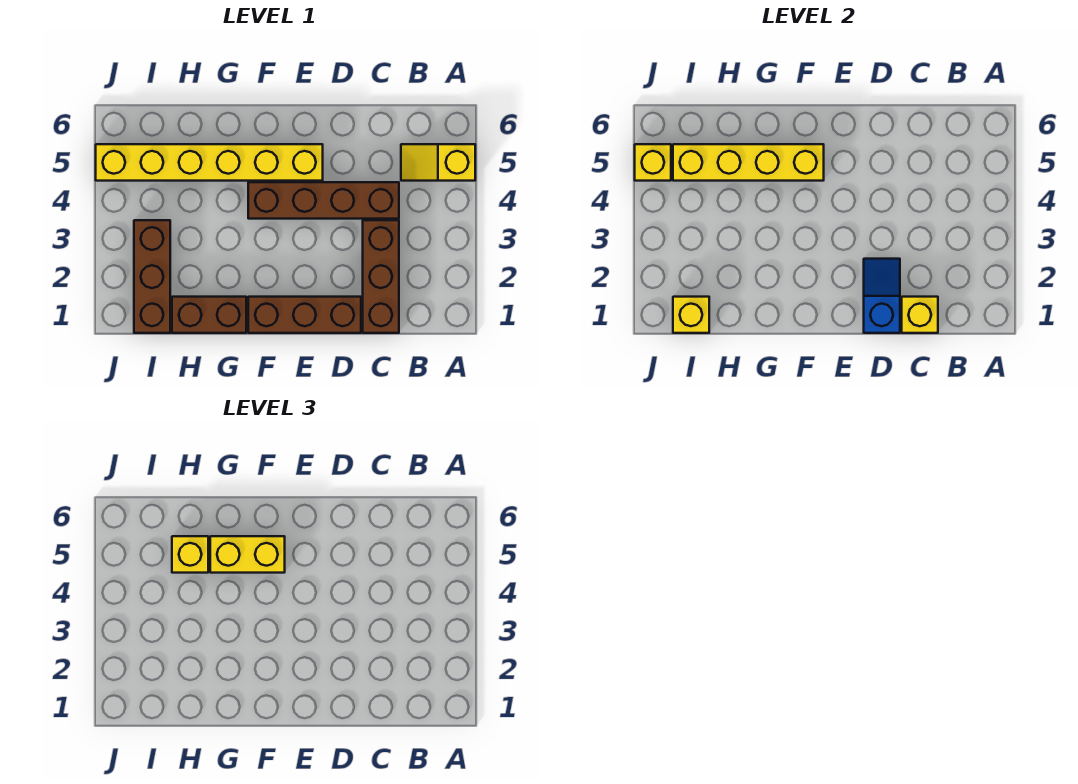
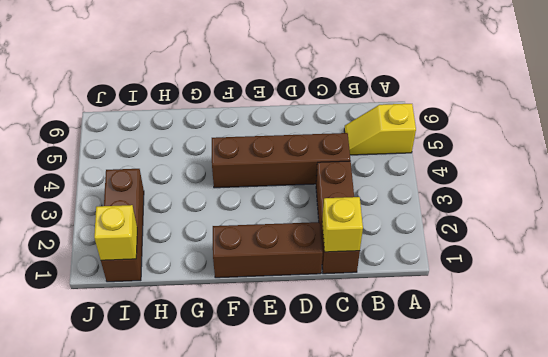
none -> yellow 1x6 brick [96,144,323,181]
none -> brown 1x2 brick [172,297,246,333]
none -> blue 1x2 slope [864,259,900,333]

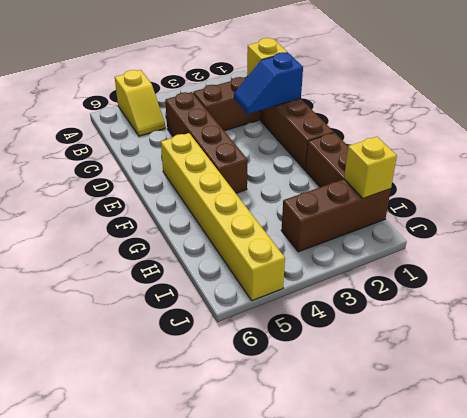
none -> yellow 1x4 brick [673,144,824,181]
none -> yellow 1x1 brick [635,144,671,181]
none -> yellow 1x2 brick [210,536,285,573]

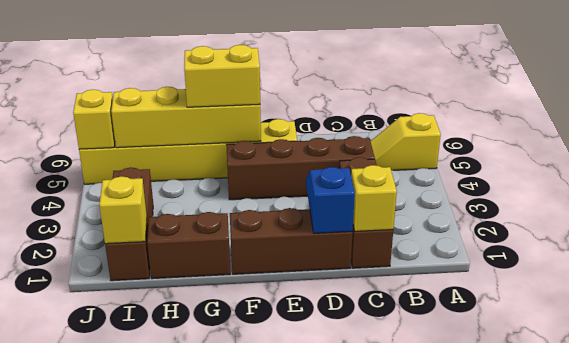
none -> yellow 1x1 brick [172,536,208,573]

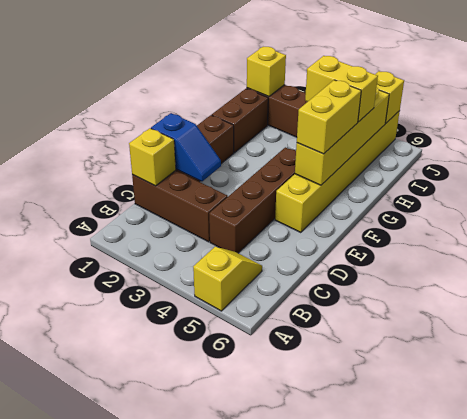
yellow 1x2 brick [305,56,378,122] -> yellow 1x1 brick [172,536,208,573]

